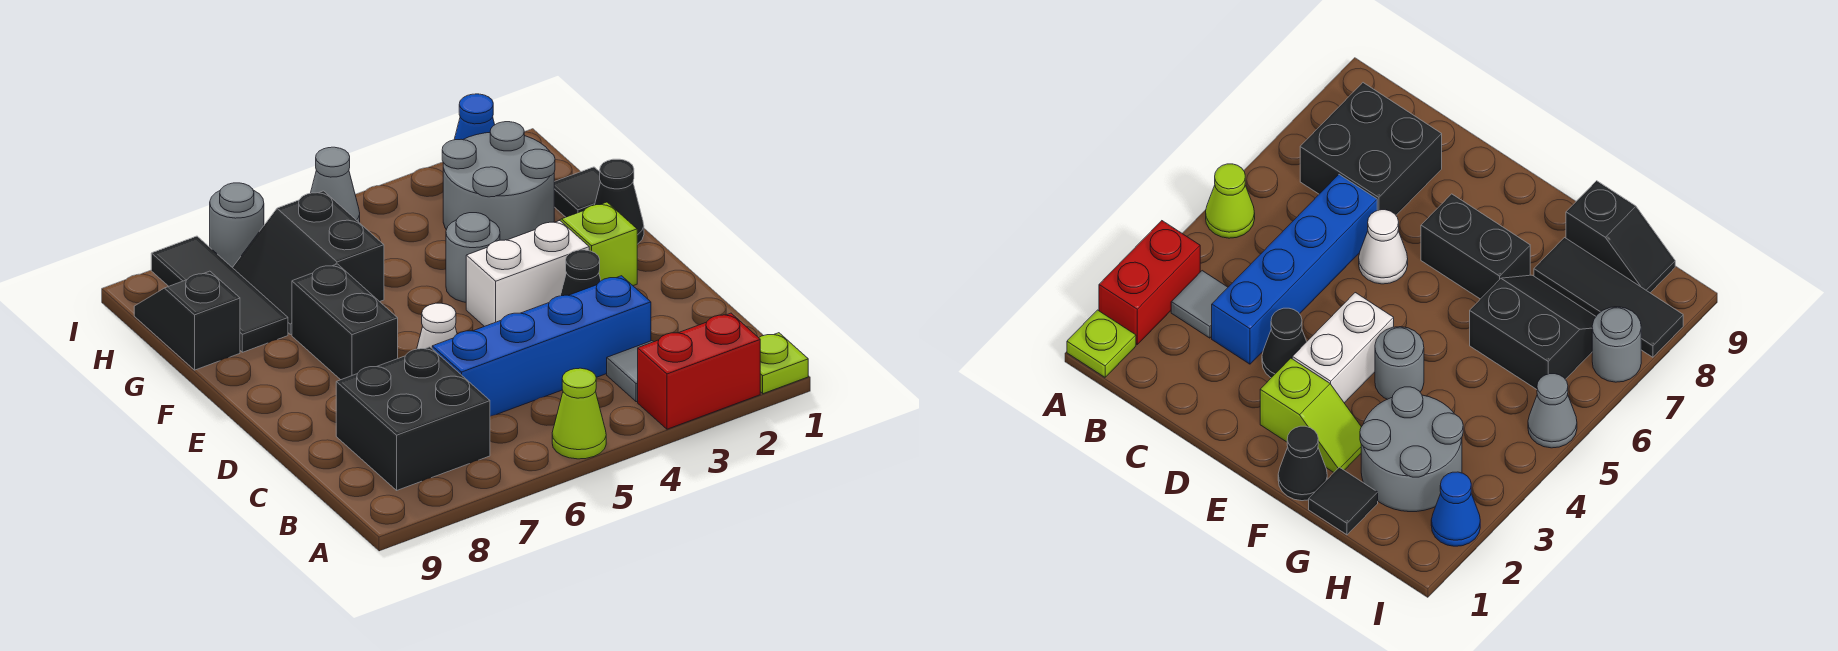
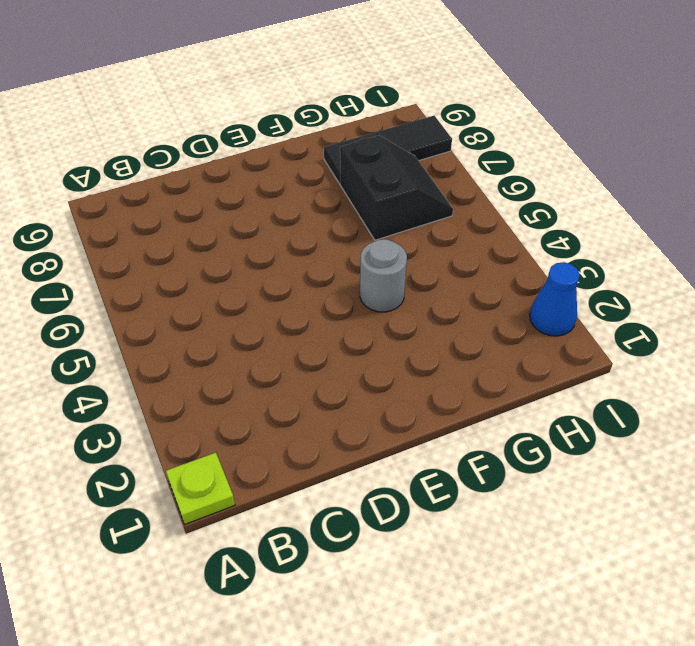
black 2x2 slope [340,136,453,240] -> black 2x2 slope turned to [233,191,384,335]
none -> red 1x2 brick [638,313,760,429]
none -> lime 1x1 cone [552,368,606,459]
none -> grey 1x1 tile [607,341,654,402]

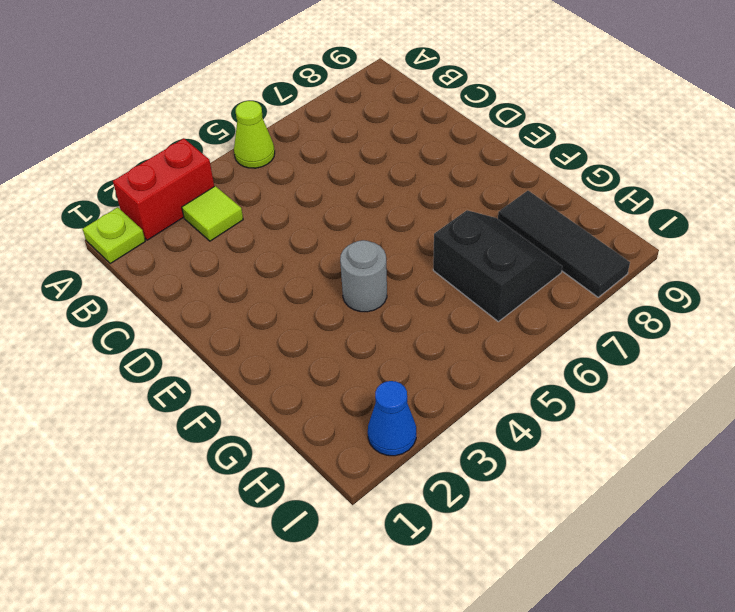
lime 1x1 tile [182,186,243,241] -> grey 1x1 tile [607,341,654,402]
none -> black 2x2 brick [336,347,490,490]
none -> blue 1x4 brick [432,276,651,416]
none -> black 1x1 cone [560,250,601,296]

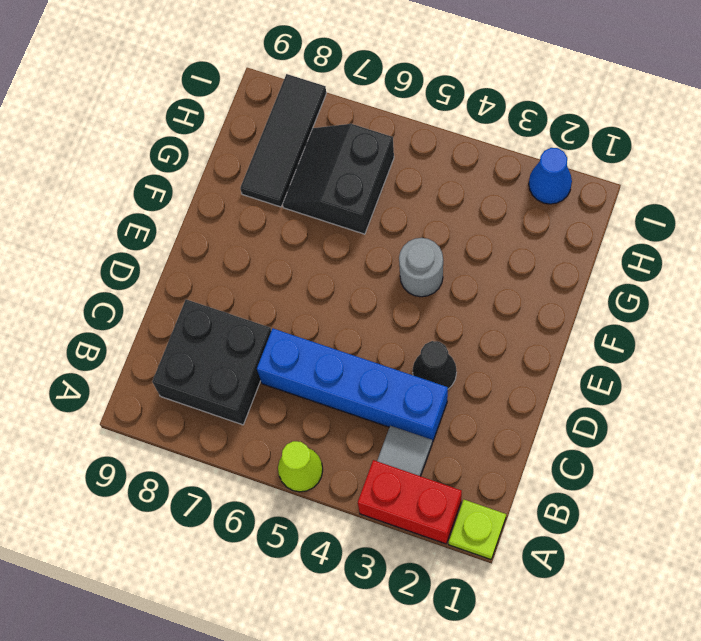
none -> white 1x1 cone [417,303,457,349]
none -> lime 1x2 slope [559,202,637,286]
none -> white 1x2 brick [466,221,589,327]

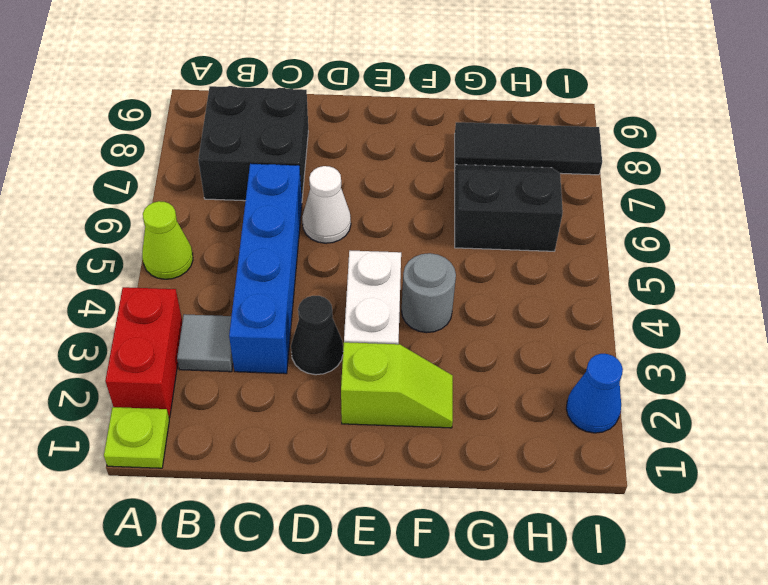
none -> black 1x2 brick [292,264,398,380]
none -> black 1x1 cone [595,159,644,244]
none -> black 1x1 tile [554,167,600,217]

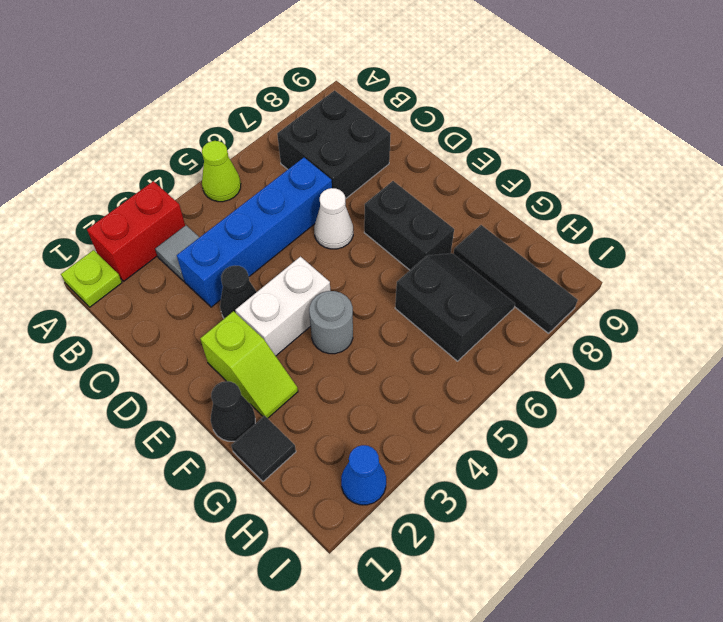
none -> grey 2x2 round brick [442,122,555,240]
none -> black 1x2 slope [134,271,240,370]
none -> grey 1x1 cone [311,147,360,223]

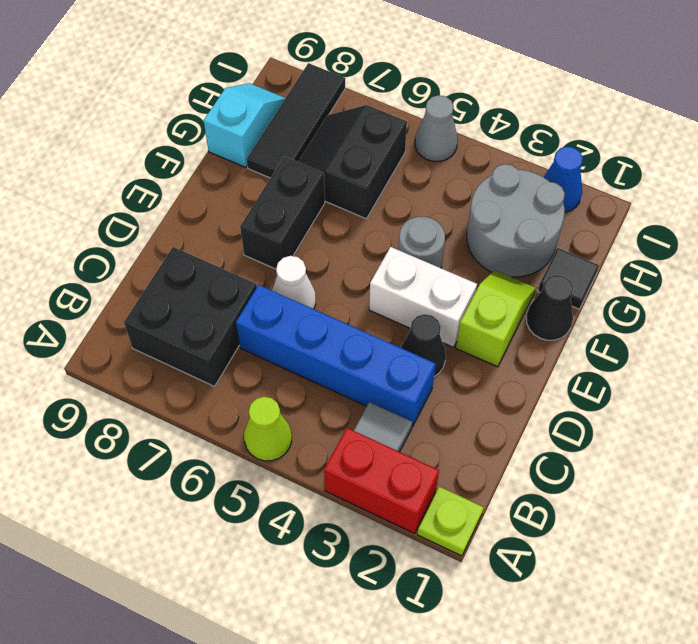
cyan 1x2 slope [204,83,285,168] -> black 1x2 slope [134,271,240,370]
none -> grey 1x1 round brick [210,183,264,268]

